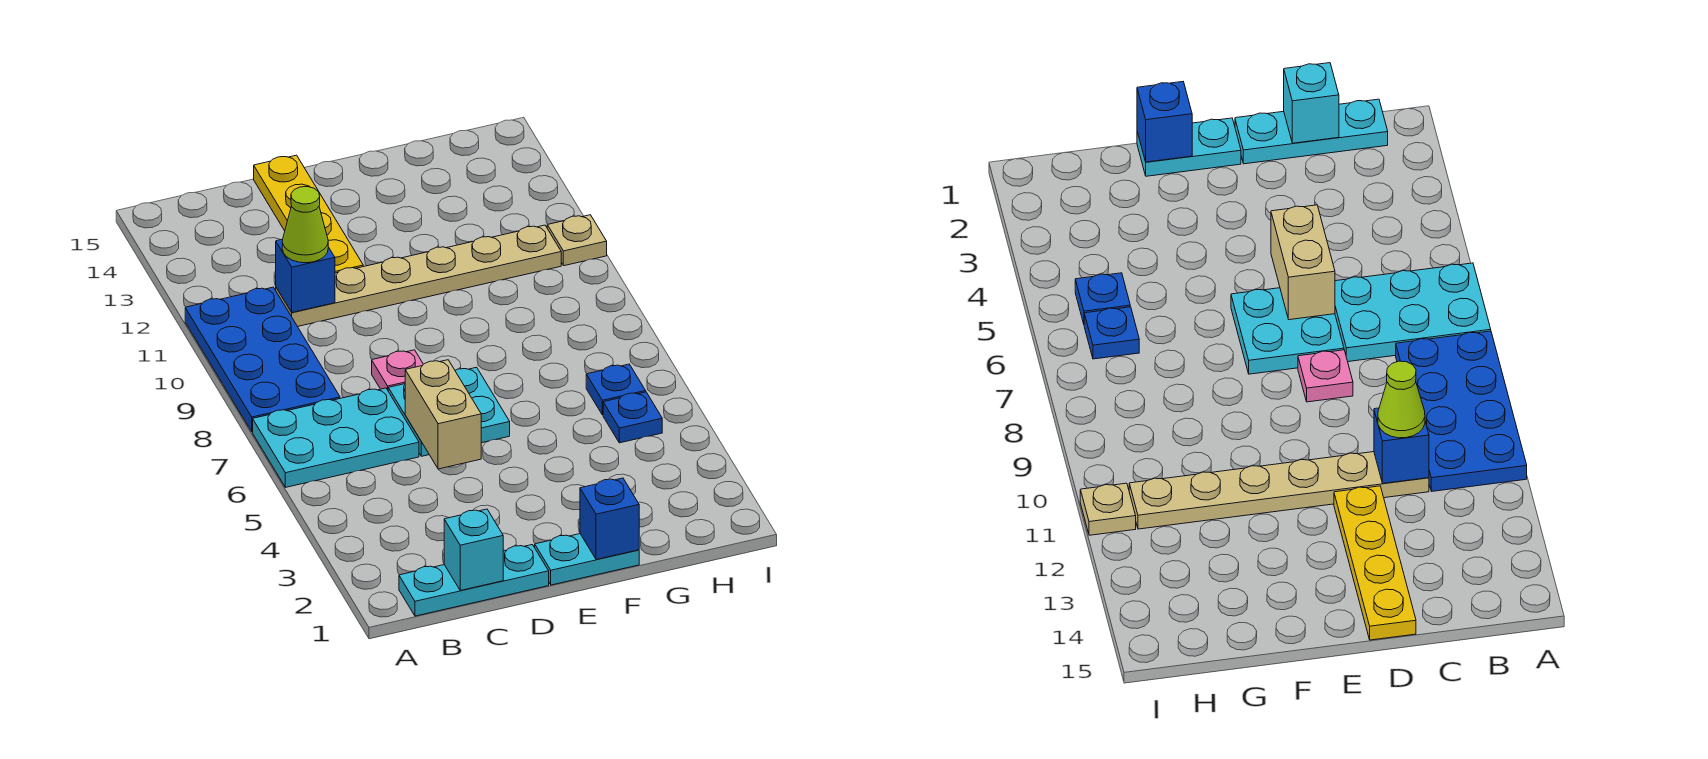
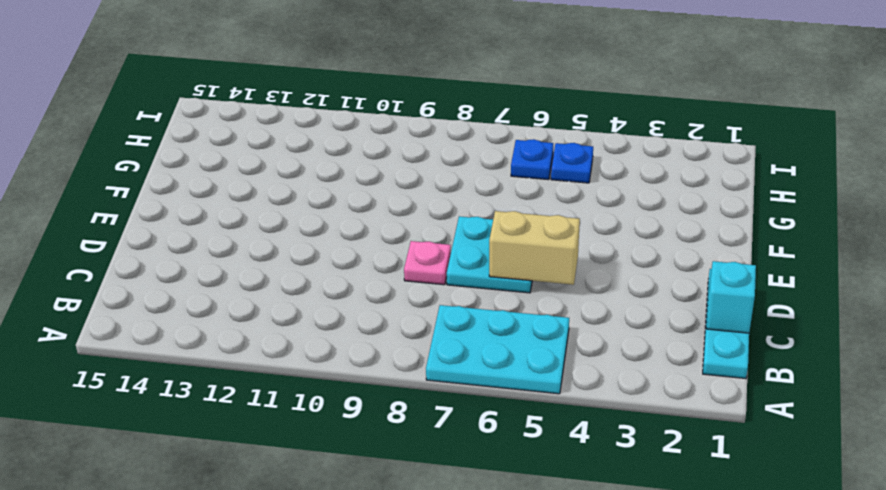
cyan 2x3 plate [426,305,569,394] -> cyan 2x3 plate turned to [253,388,419,487]
none -> blue 2x4 plate [185,287,340,432]
none -> tan 1x6 plate [276,225,561,327]
none -> yellow 1x4 plate [254,155,363,273]

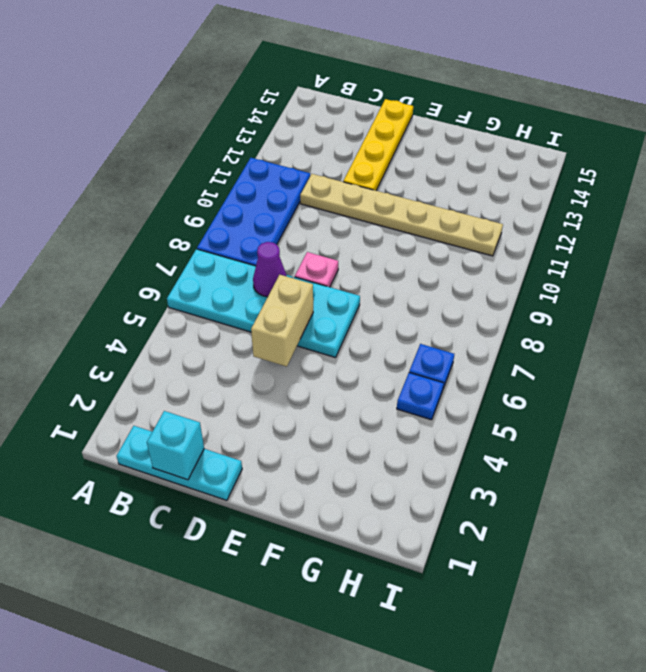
purple 1x1 cone [253,242,287,297] -> none
none -> cyan 1x2 plate [535,534,639,585]
none -> tan 1x1 plate [547,215,607,266]
none -> blue 1x1 brick [276,239,335,312]

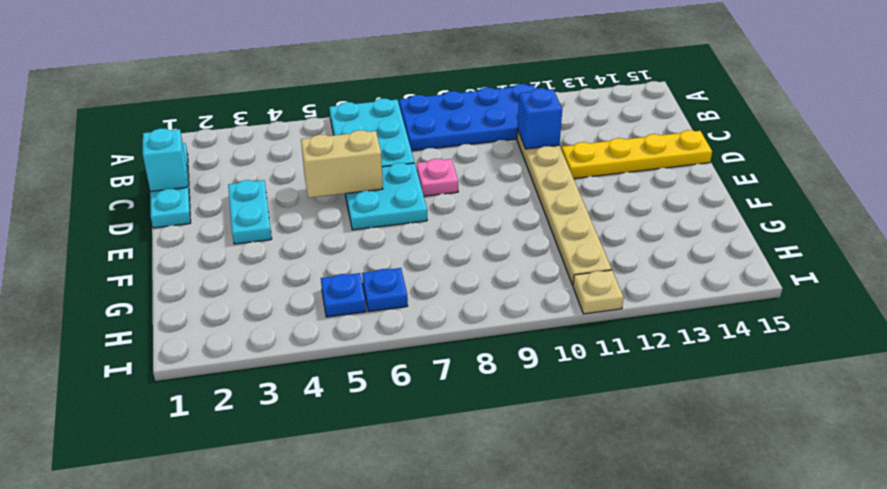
cyan 1x2 plate [228,180,272,244] -> cyan 1x2 plate moved to [535,534,639,585]
none -> blue 1x1 brick [580,478,639,560]
none -> lime 1x1 cone [282,187,328,263]

